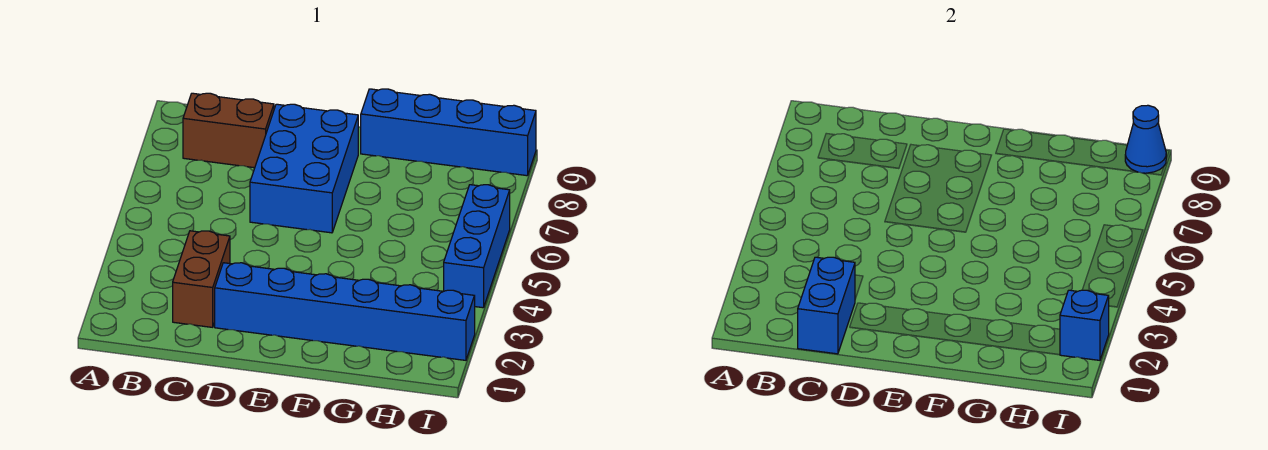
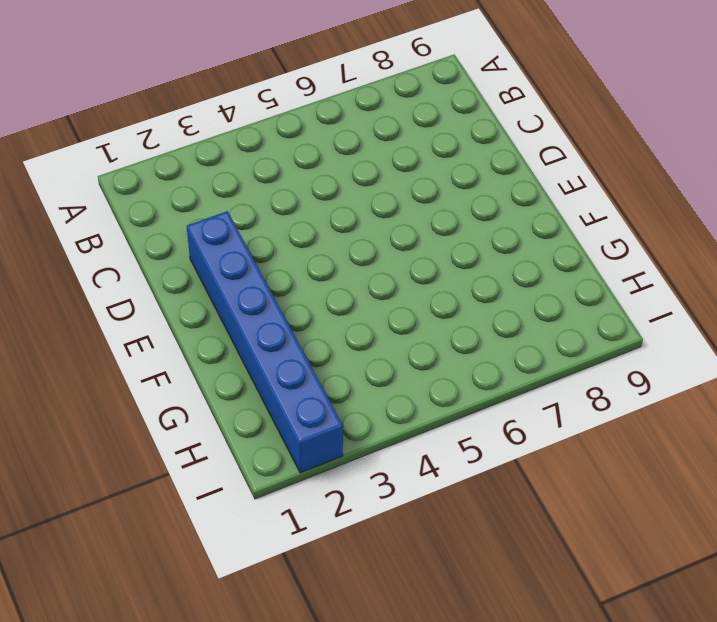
none -> brown 1x2 brick [183,93,274,168]
none -> brown 1x2 brick [173,231,230,327]

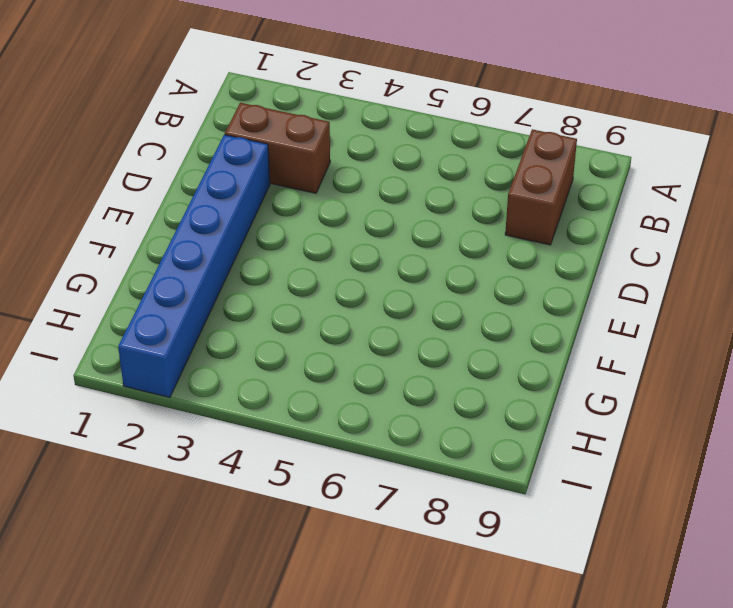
none -> blue 2x3 brick [250,104,358,233]
none -> blue 1x4 brick [361,89,536,176]

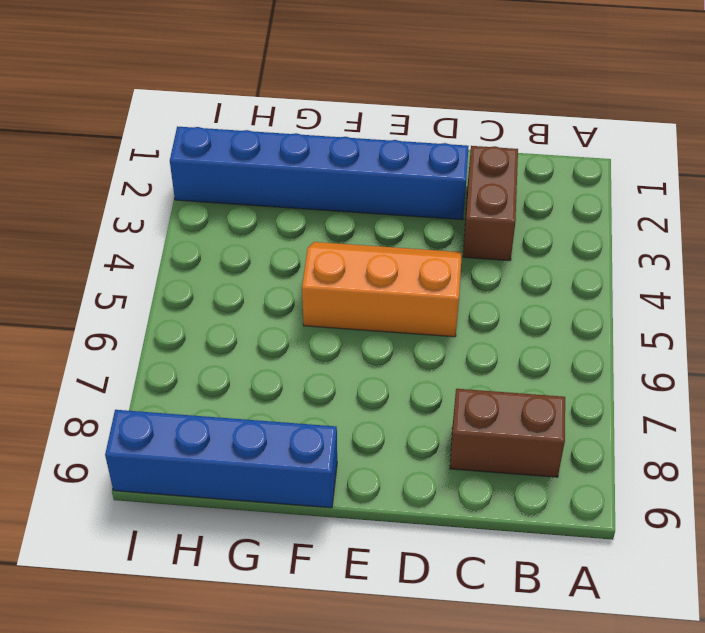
orange 2x3 slope [302,242,461,337] -> none
none -> blue 2x3 brick [250,104,358,233]
none -> blue 1x3 brick [444,185,510,308]

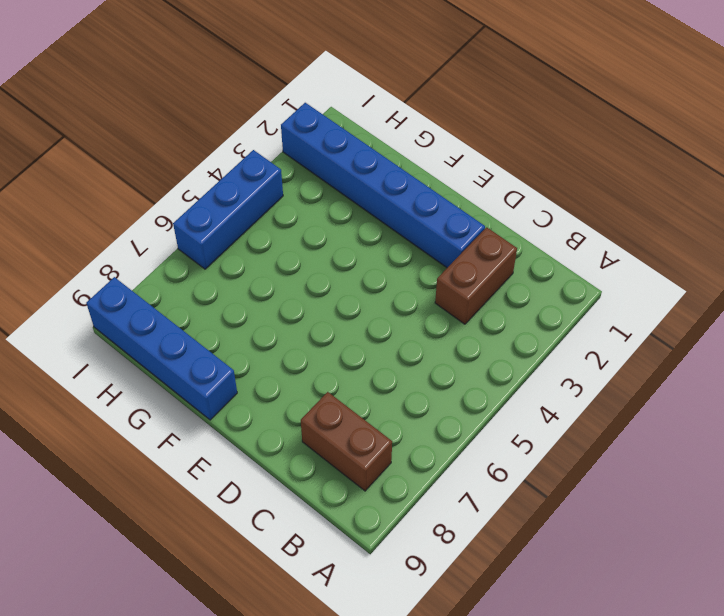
none -> blue 2x3 brick [250,104,358,233]
none -> blue 1x2 brick [798,257,855,354]

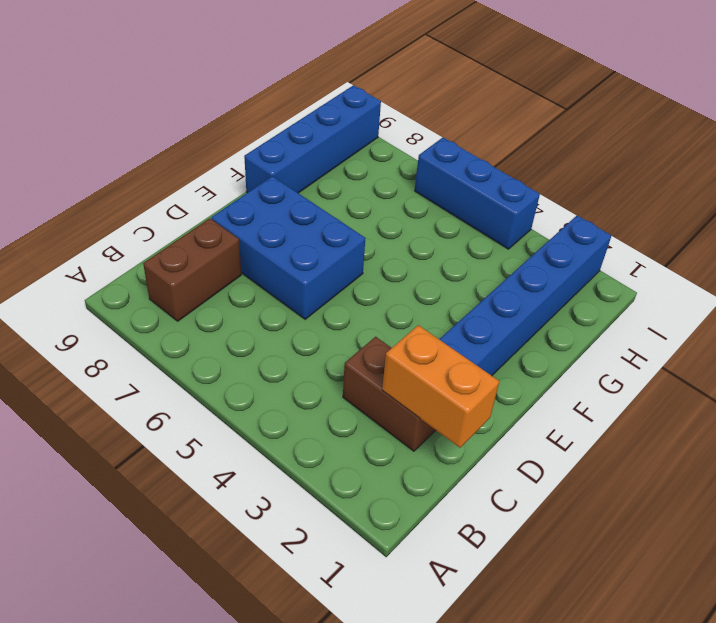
orange 1x2 brick [382,325,499,448] -> blue 1x2 brick [798,257,855,354]
none -> blue 1x1 brick [1060,290,1109,360]
none -> blue 1x1 cone [1125,105,1166,173]

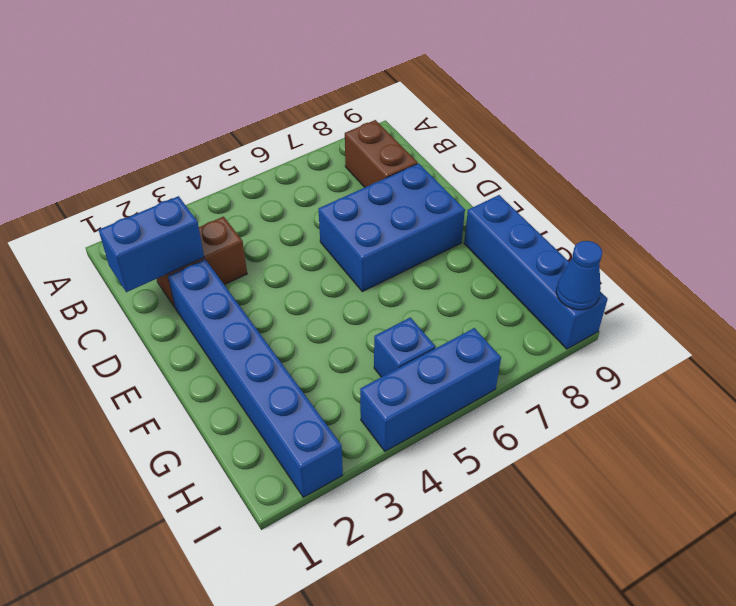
blue 1x1 brick [374,317,436,377] -> blue 1x1 brick moved to [1060,290,1109,360]

